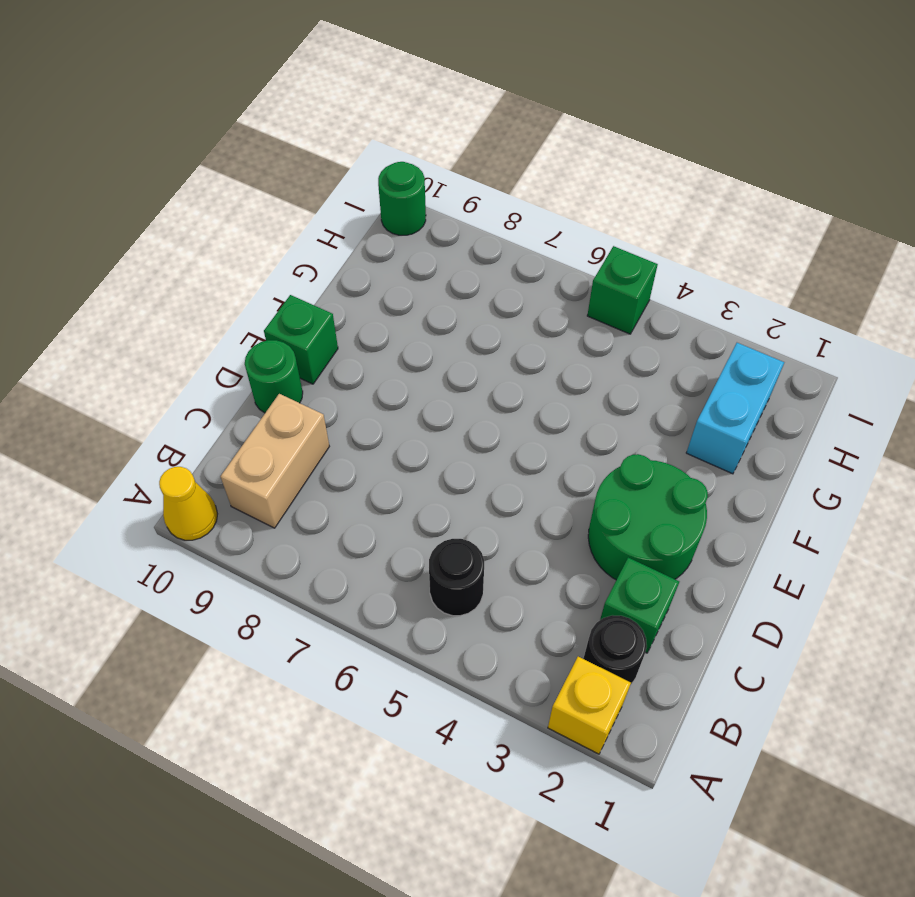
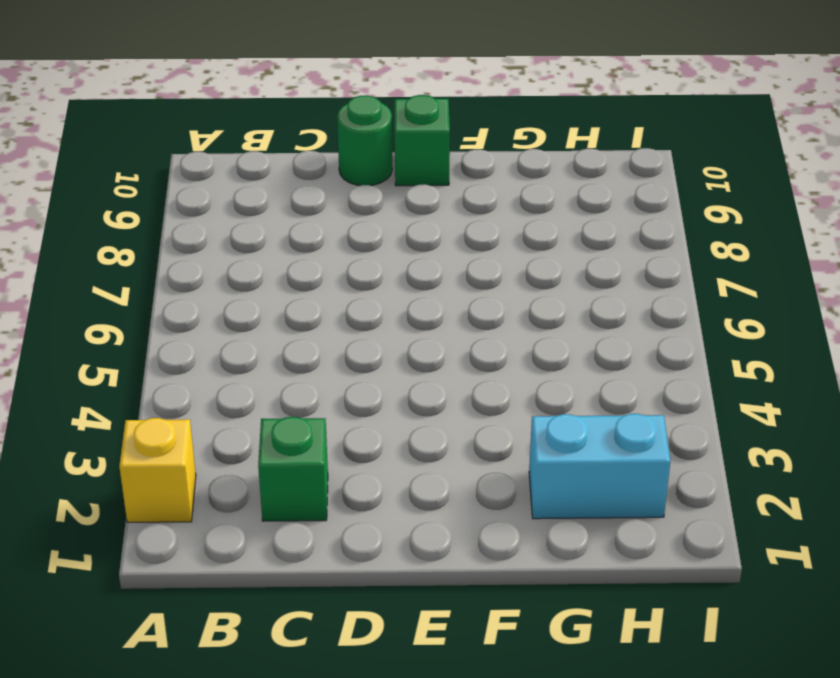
none -> yellow 1x1 cone [159,467,217,540]
none -> black 1x1 round brick [583,615,647,686]
none -> black 1x1 round brick [429,539,484,616]

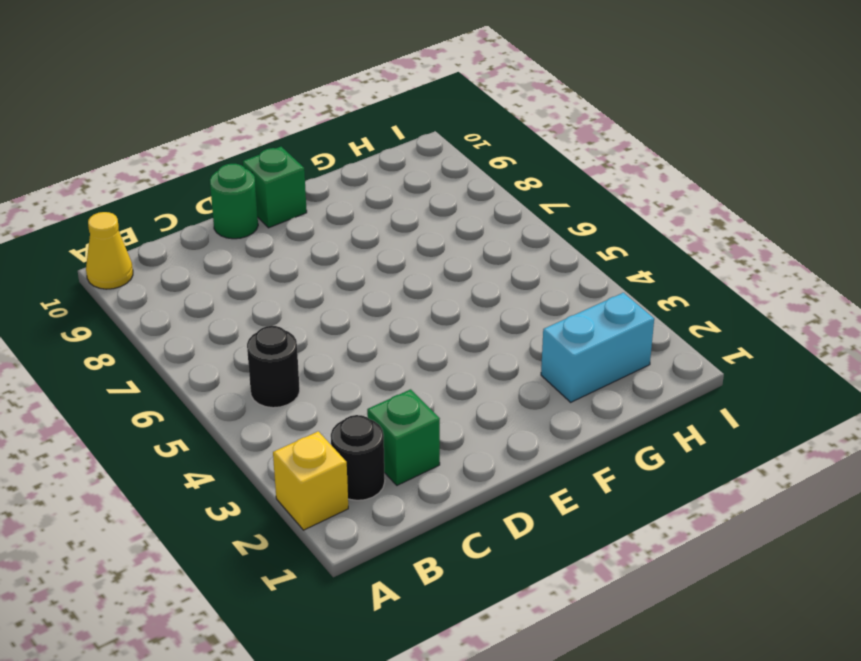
none -> tan 1x2 brick [220,394,329,528]
none -> green 2x2 round brick [588,454,708,580]
none -> green 1x1 brick [587,246,658,334]

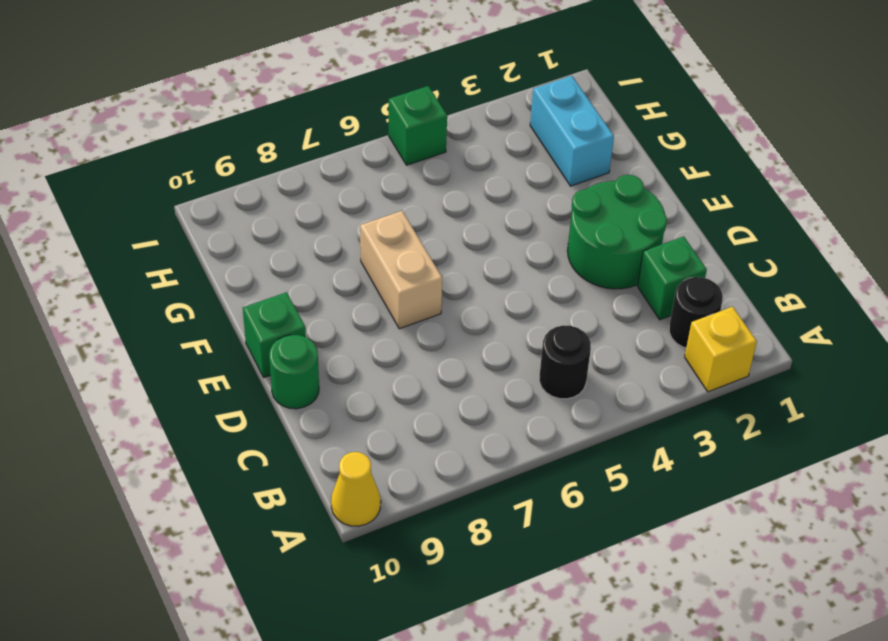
tan 1x2 brick [360,211,443,329] -> tan 1x2 brick moved to [220,394,329,528]
none -> green 1x1 round brick [378,162,426,235]

